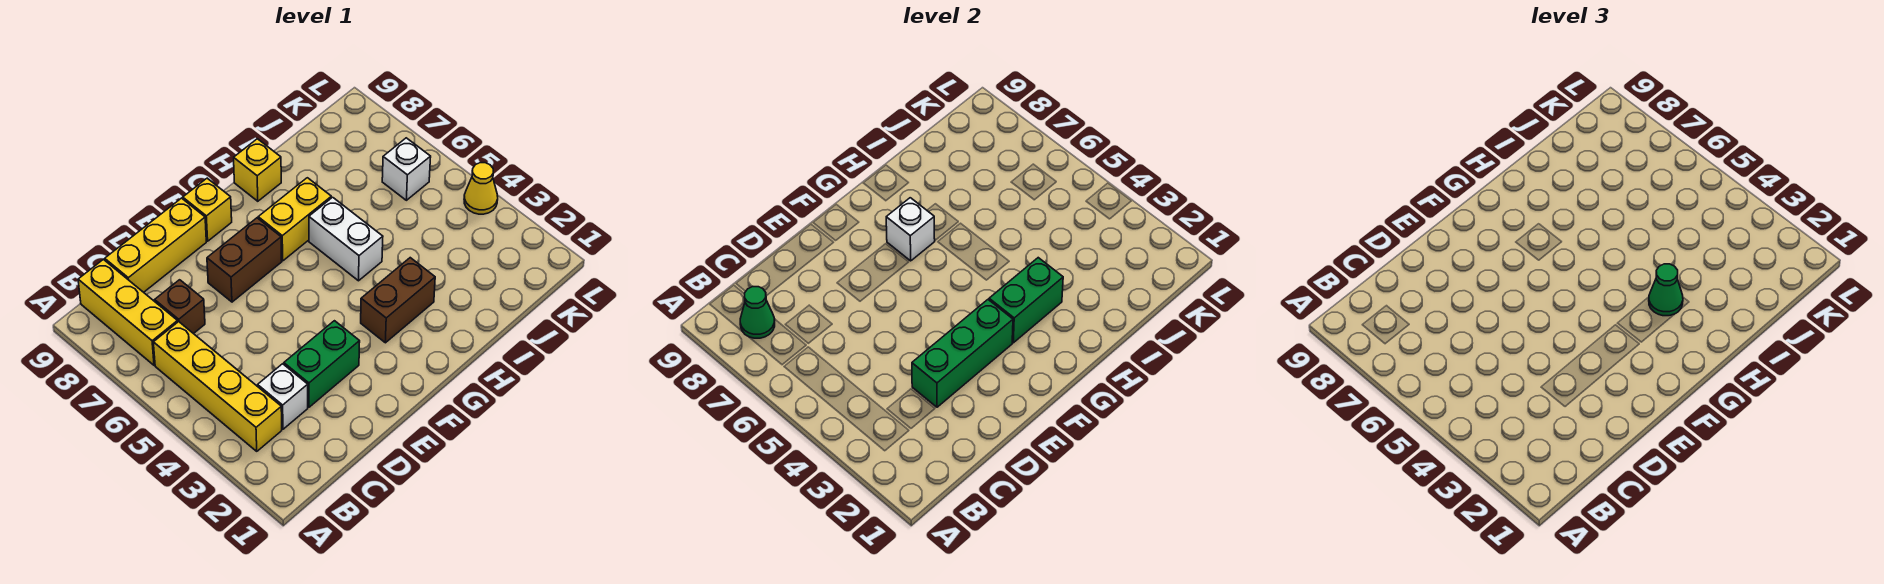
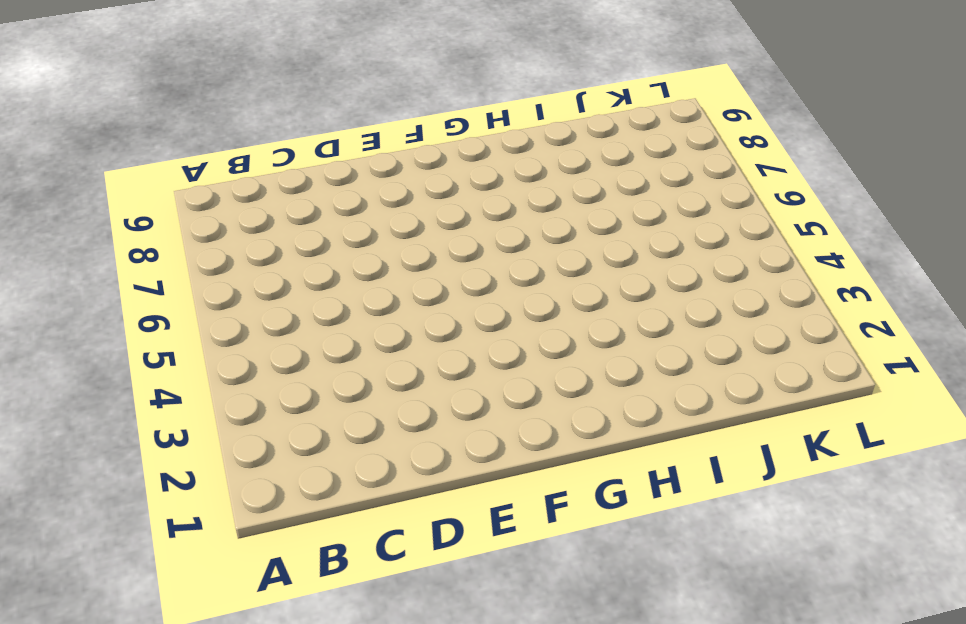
none -> yellow 1x4 brick [153,322,282,451]
none -> yellow 1x3 brick [78,260,178,365]
none -> white 1x1 brick [258,364,308,429]

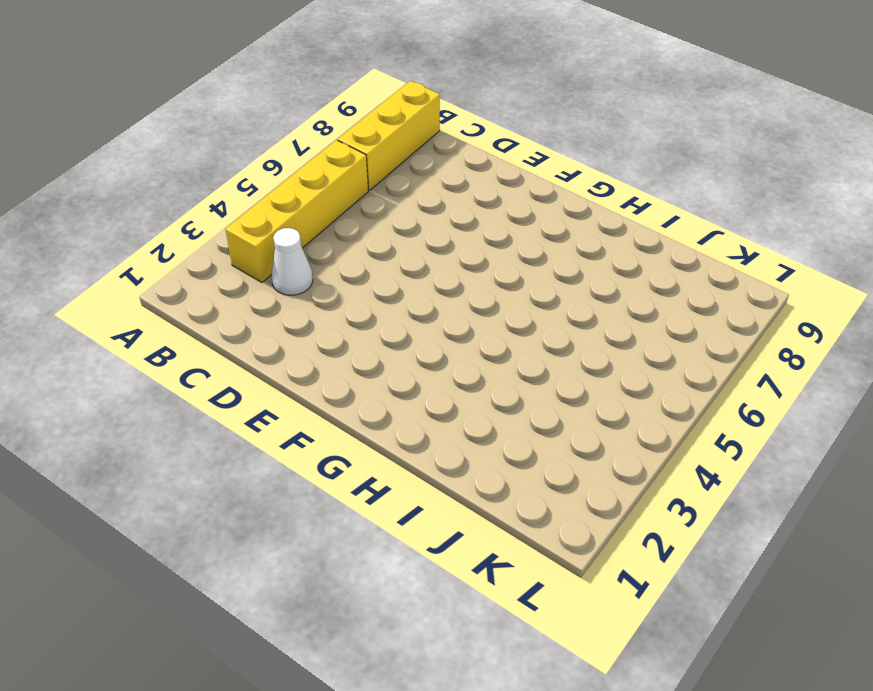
white 1x1 cone [271,228,313,295] -> white 1x1 brick [258,364,308,429]
none -> brown 1x1 brick [155,280,205,334]
none -> yellow 1x3 brick [105,198,206,292]
none -> green 1x2 brick [284,321,360,407]

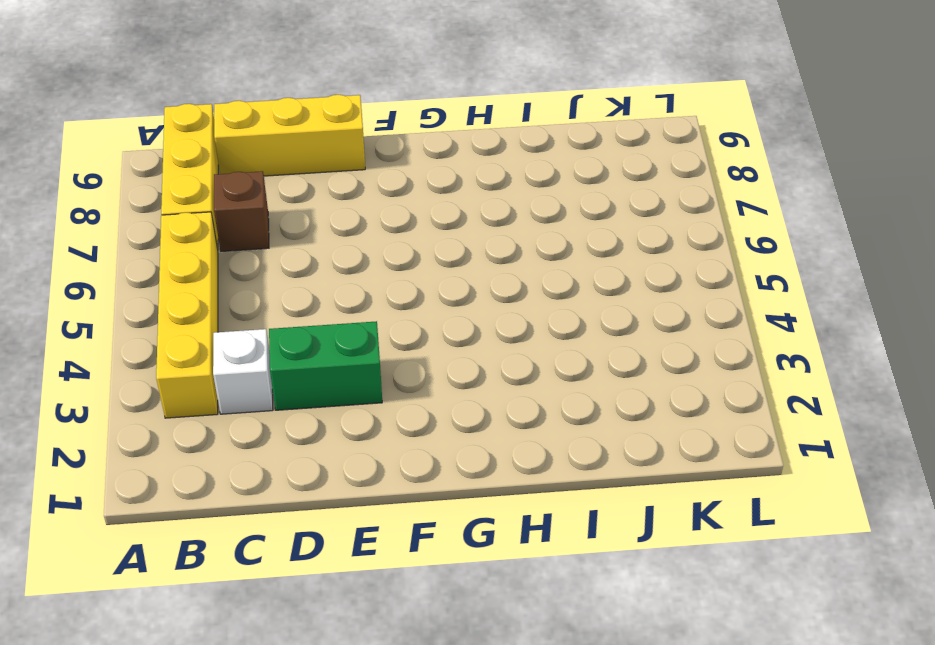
none -> brown 1x2 brick [207,218,282,302]
none -> yellow 1x1 brick [183,178,232,241]
none -> brown 1x2 brick [361,258,435,343]

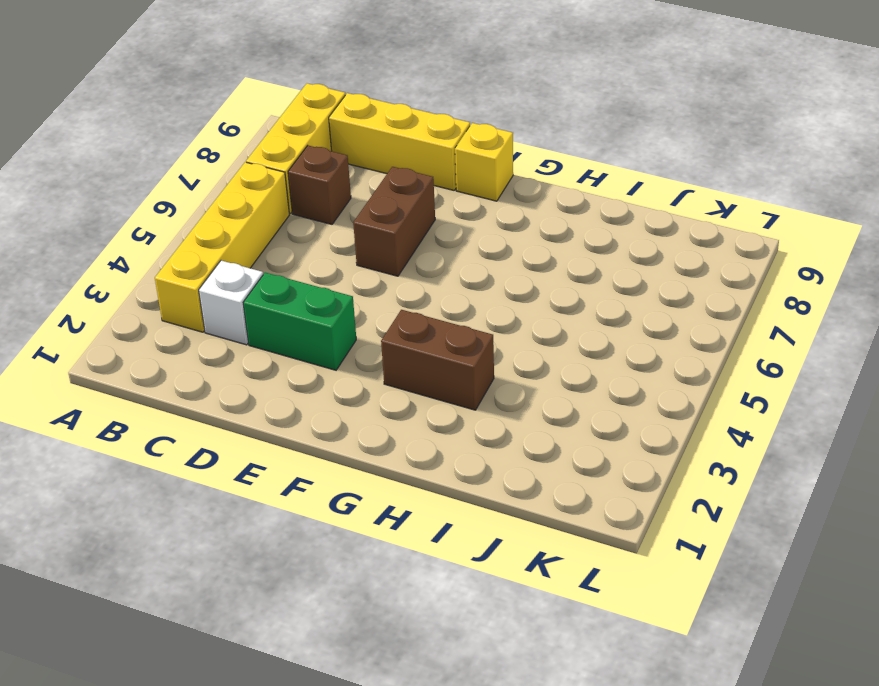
brown 1x2 brick [353,167,435,276] -> brown 1x2 brick turned to [207,218,282,302]
none -> yellow 1x2 brick [258,178,331,261]
none -> white 1x2 brick [309,197,383,281]
none -> yellow 1x1 brick [234,139,281,201]

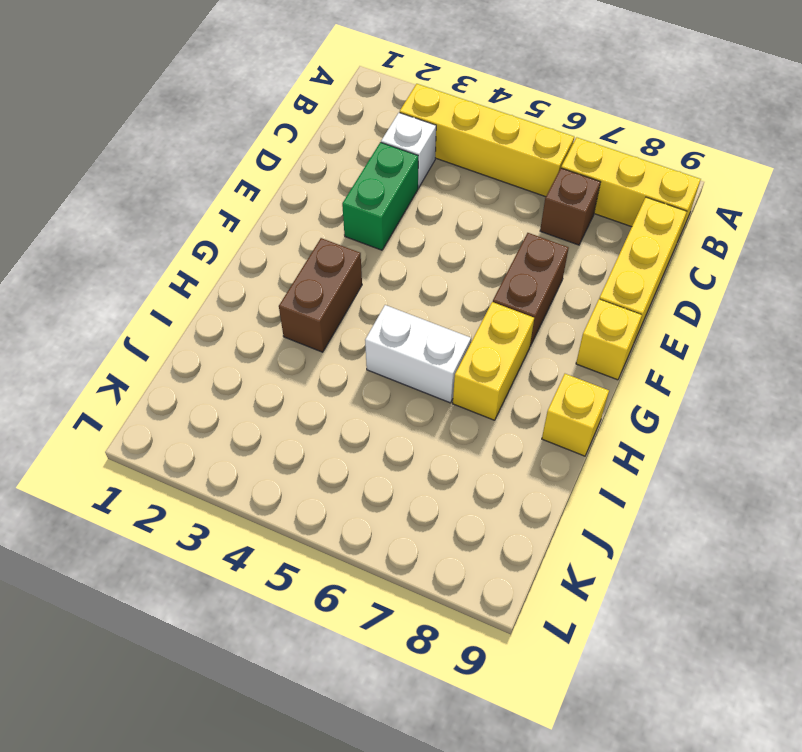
none -> white 1x1 brick [382,138,431,200]
none -> yellow 1x1 cone [464,163,498,214]
none -> green 1x1 cone [740,287,775,338]

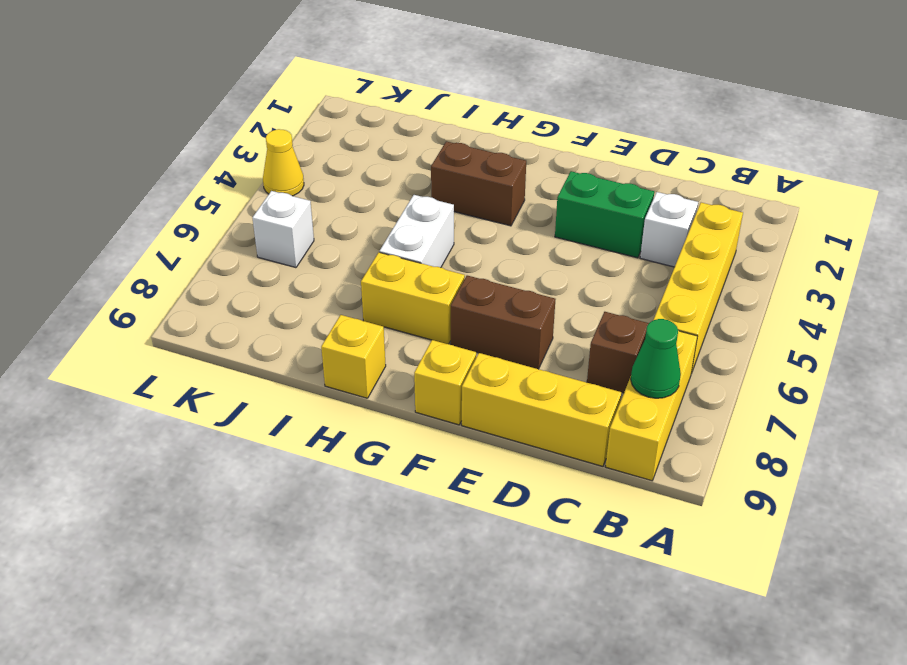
none -> green 1x3 brick [912,300,1013,407]
none -> green 1x2 brick [989,258,1063,343]
none -> white 1x1 brick [886,198,935,261]

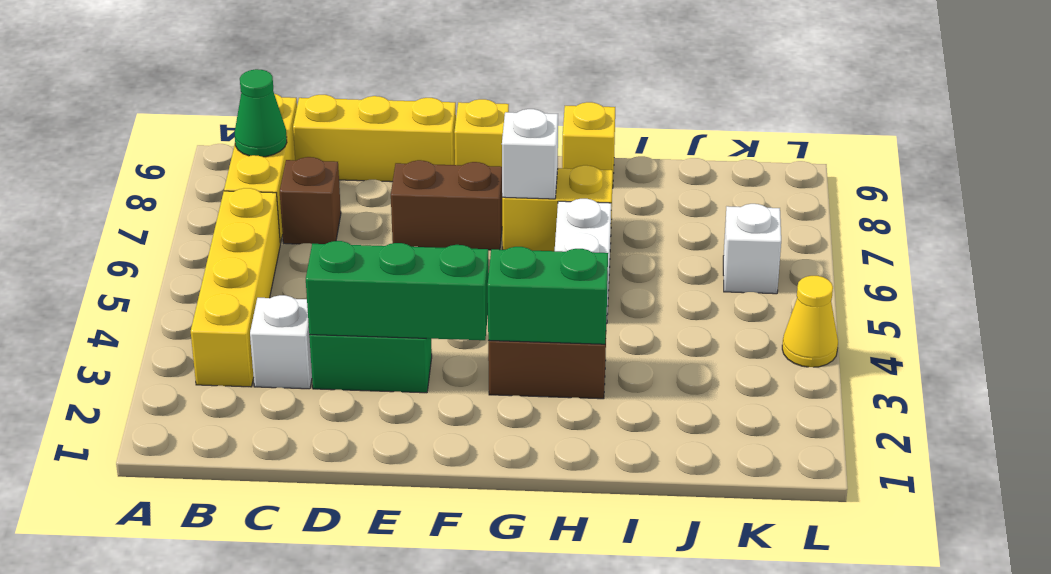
none -> green 1x1 cone [1649,264,1683,316]

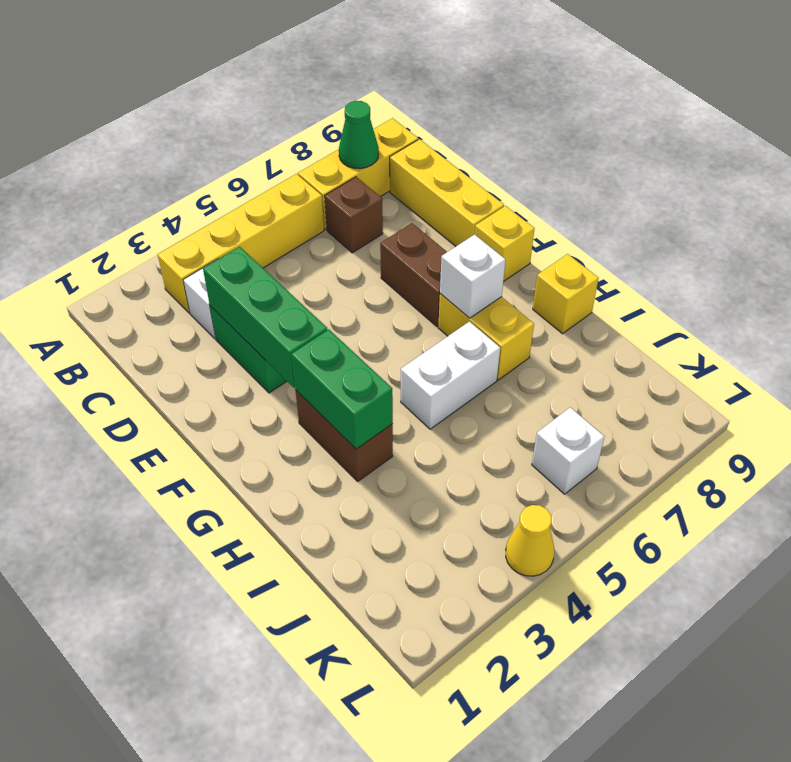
none -> green 1x1 cone [1649,264,1683,316]

